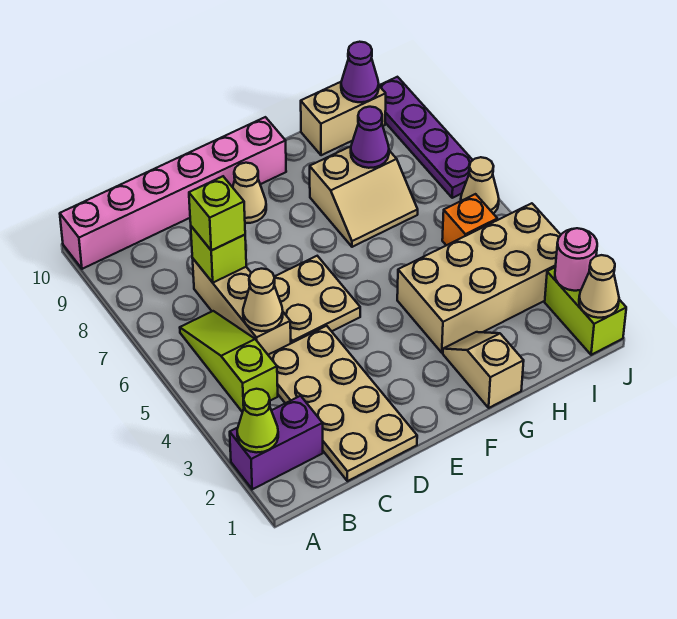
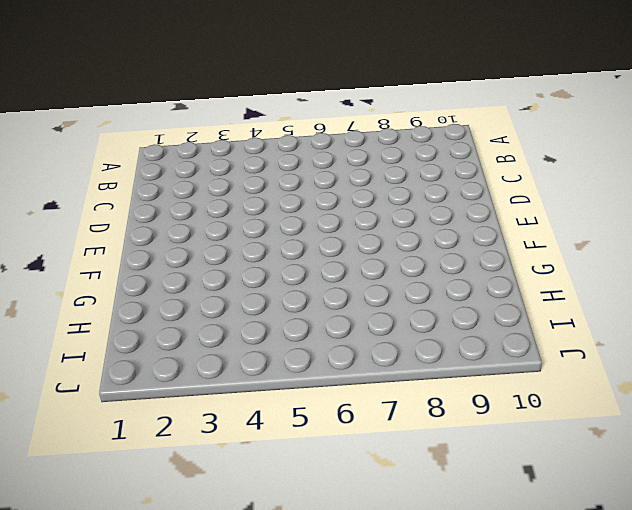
none -> purple 1x2 brick [230,396,323,489]
none -> pink 1x6 brick [60,117,286,269]
none -> lime 1x3 slope [180,311,278,412]

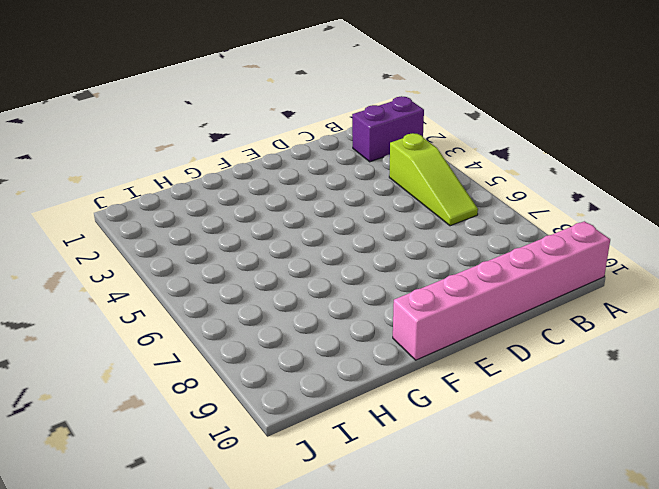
none -> tan 2x4 plate [268,326,417,481]
none -> tan 1x3 brick [192,258,291,355]
none -> tan 2x2 plate [274,256,360,343]

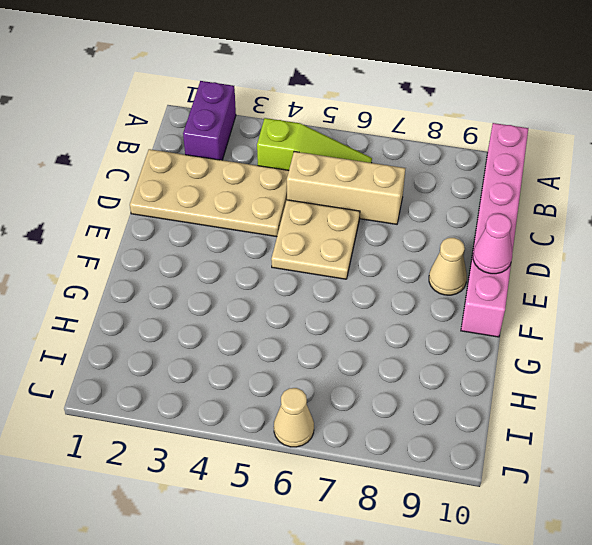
pink 1x1 cone [473,214,512,274] -> none
none -> tan 1x2 slope [443,332,524,408]
none -> tan 2x4 brick [397,203,561,353]
none -> tan 2x2 slope [310,146,418,247]

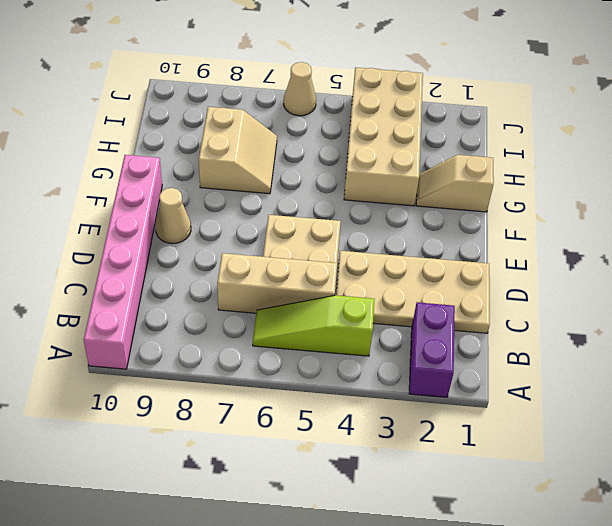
none -> tan 1x2 brick [301,82,386,155]
none -> orange 1x1 brick [442,194,497,245]
none -> lime 1x2 brick [545,268,626,355]

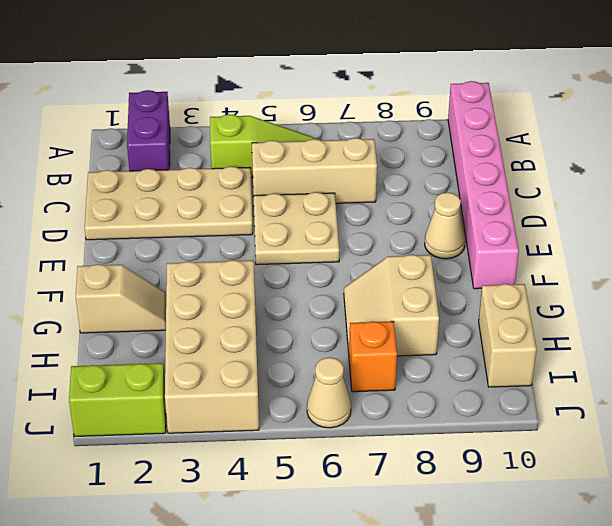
orange 1x1 brick [349,321,397,392] -> orange 1x1 brick moved to [442,194,497,245]
none -> purple 1x4 plate [379,77,473,198]
none -> lime 1x1 cone [237,389,278,453]
none -> tan 1x1 cone [243,269,283,331]

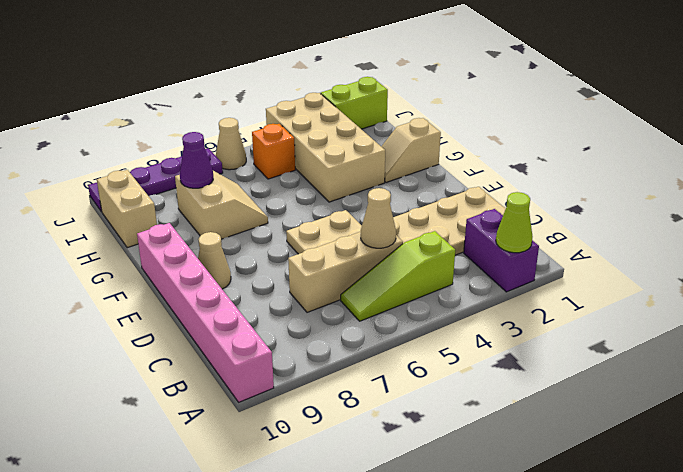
none -> lime 1x1 brick [191,226,246,283]
none -> purple 1x1 cone [341,42,379,102]
none -> tan 1x1 cone [579,255,619,318]

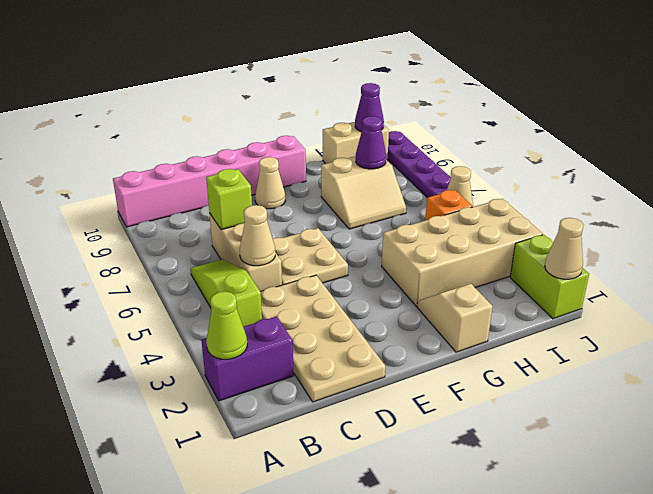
none -> pink 1x1 round brick [555,228,597,291]
none -> lime 1x1 brick [189,176,245,250]

